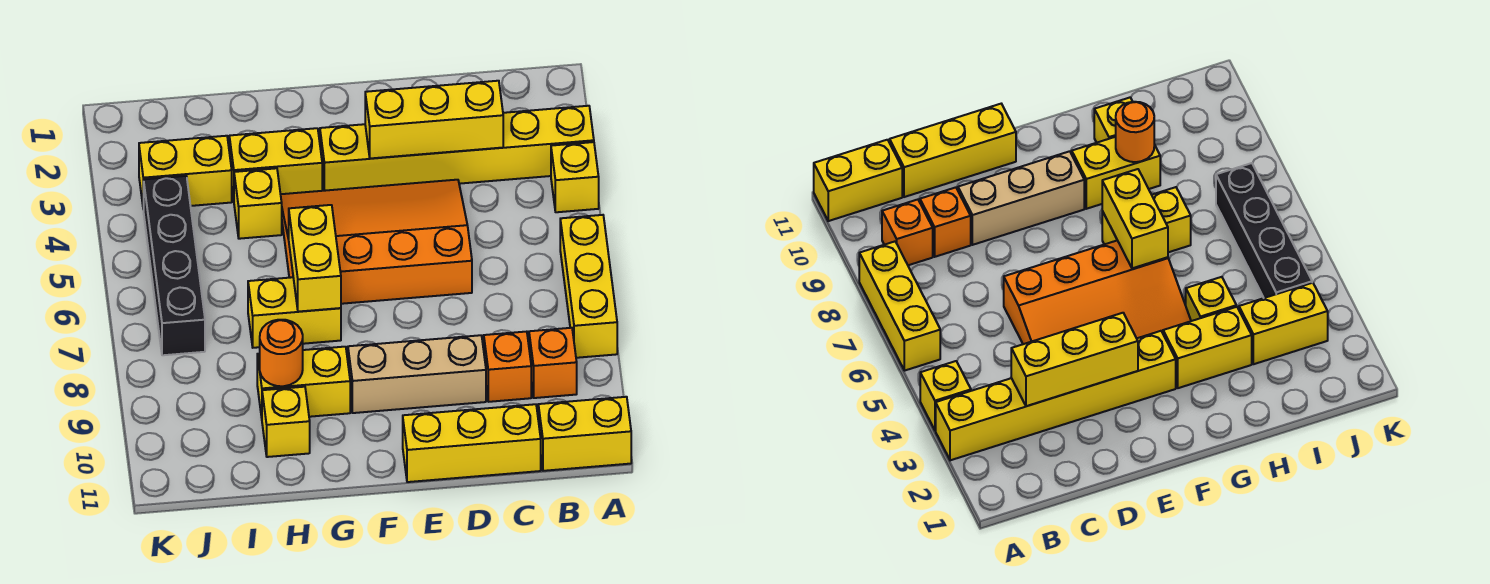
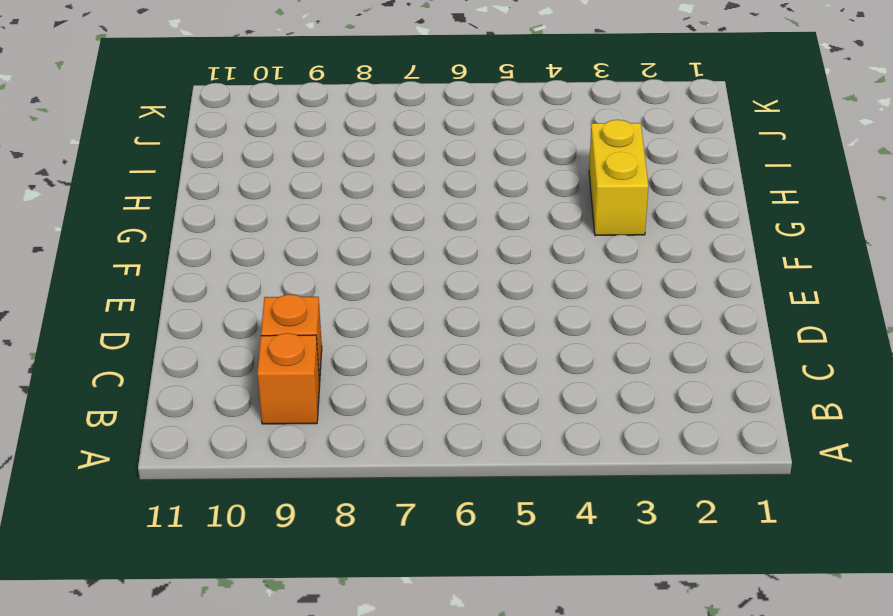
none -> yellow 1x6 brick [320,106,594,191]
none -> yellow 1x1 brick [551,142,599,212]
none -> yellow 1x3 brick [560,215,617,358]

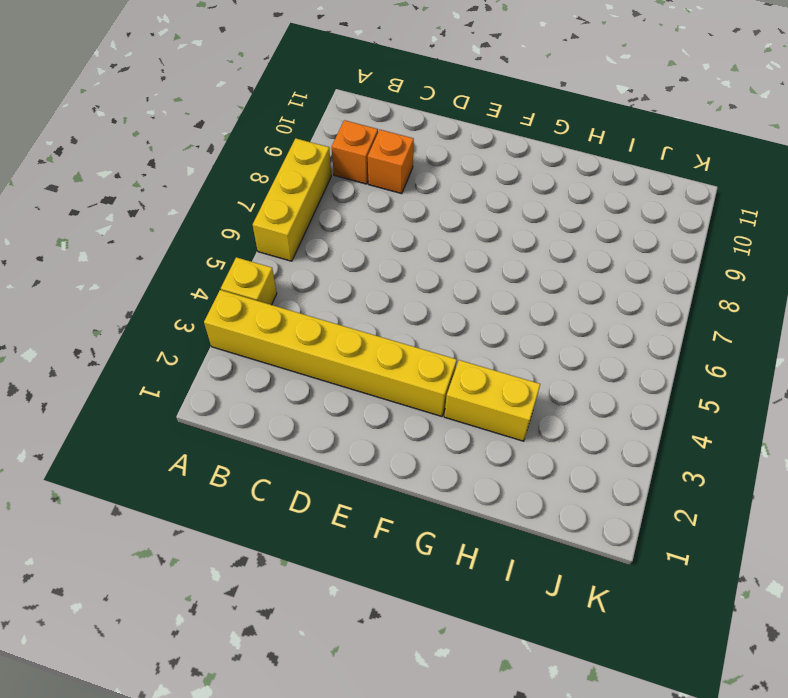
none -> yellow 1x2 brick [538,397,631,471]
none -> yellow 1x3 brick [403,404,541,482]
none -> orange 3x4 slope [281,180,472,304]

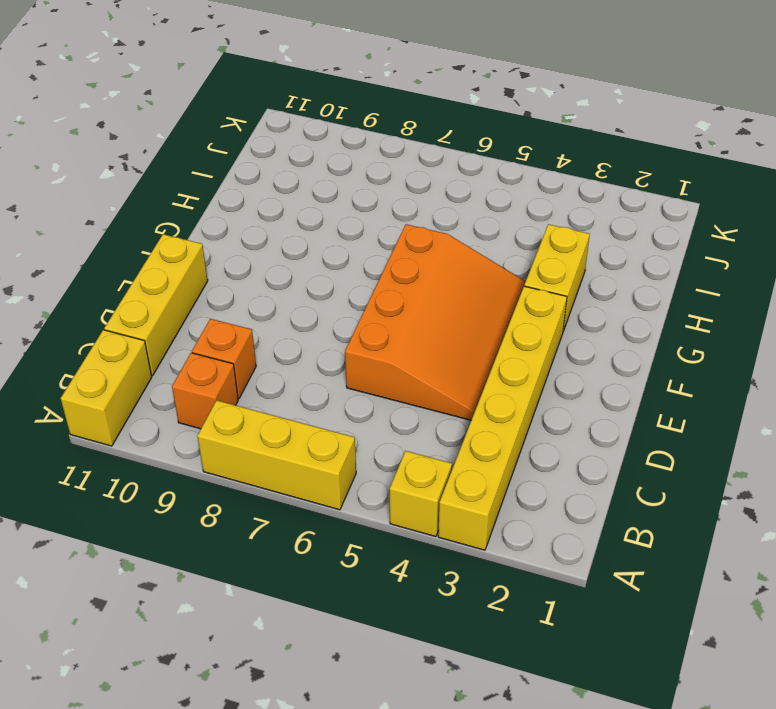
none -> tan 1x3 brick [348,335,486,413]
none -> yellow 1x2 brick [248,277,341,348]
none -> yellow 1x2 brick [257,347,350,418]

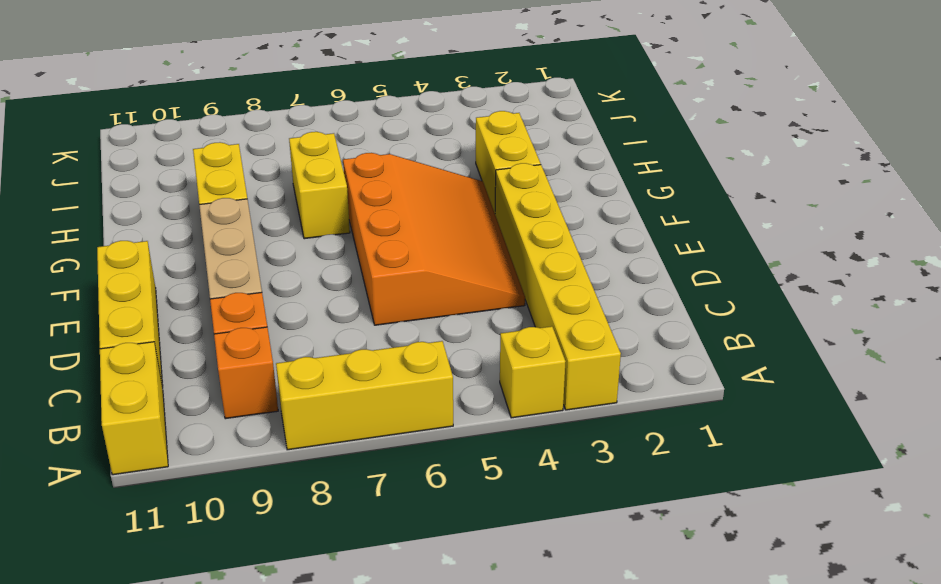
none -> yellow 1x1 brick [234,168,282,239]
none -> yellow 1x1 brick [262,387,310,457]
none -> yellow 1x2 brick [139,136,232,209]

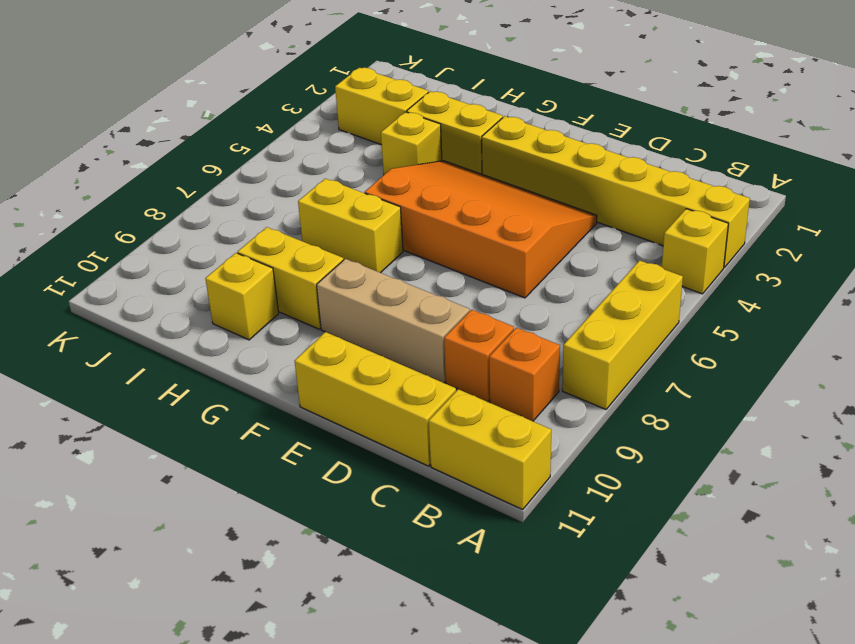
none -> black 1x4 brick [144,176,205,355]
none -> yellow 1x3 brick [365,81,503,159]
none -> yellow 1x2 brick [289,205,341,312]

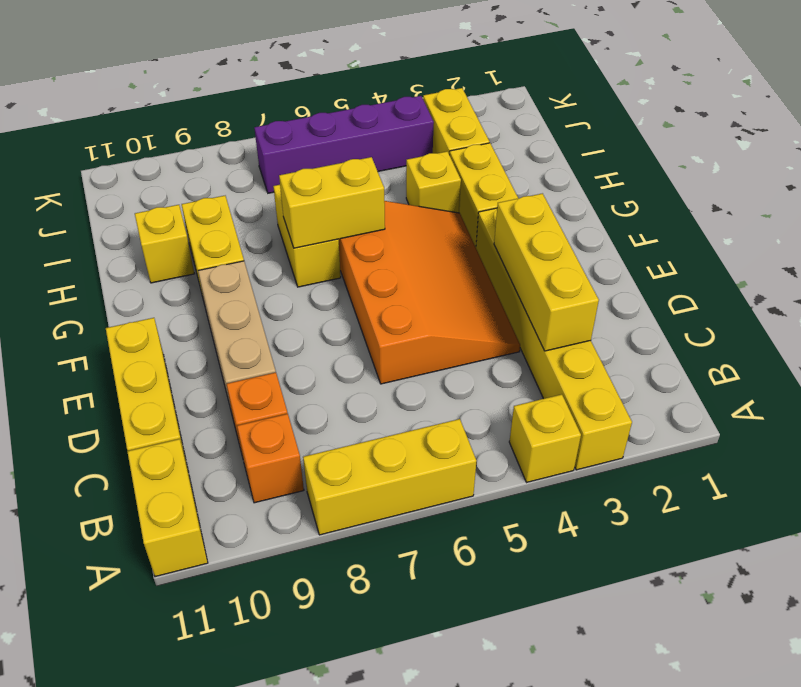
purple 1x4 brick [254,96,434,193] -> black 1x4 brick [144,176,205,355]
none -> orange 1x1 round brick [260,320,303,386]

